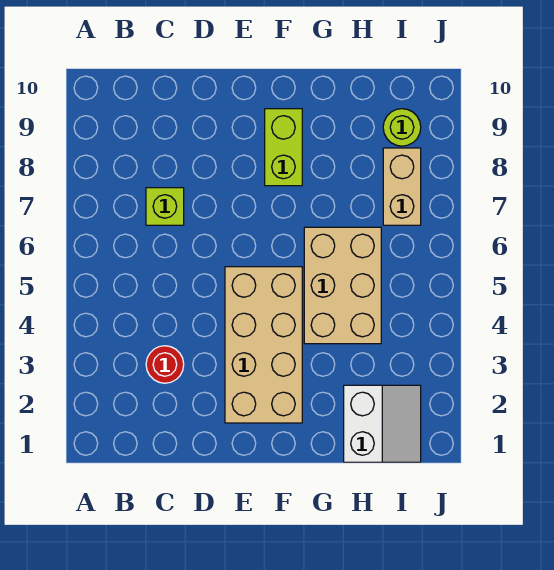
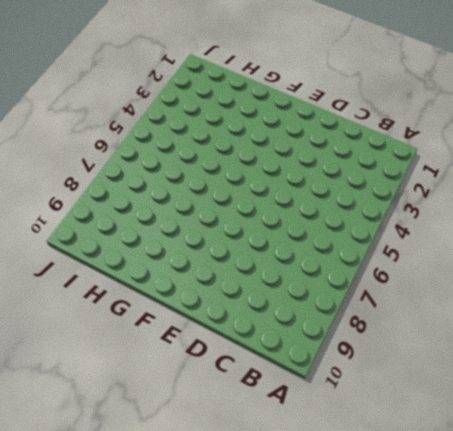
none -> red 1x1 round brick [146,346,184,383]
none -> lime 1x1 brick [146,188,184,225]

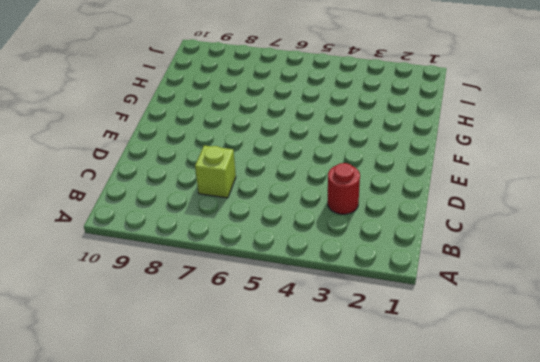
none -> tan 2x4 brick [225,267,302,423]
none -> lime 1x2 brick [265,109,302,186]

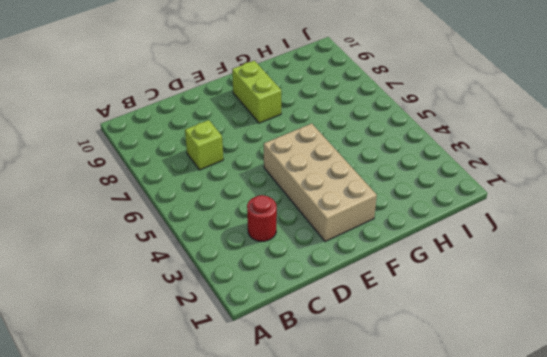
none -> tan 2x3 brick [304,227,381,344]
none -> white 2x2 slope [344,385,421,462]

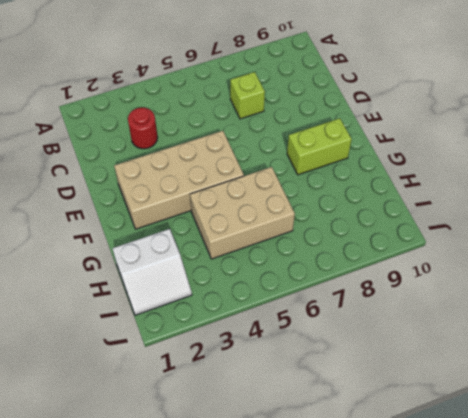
none -> tan 1x2 brick [383,148,421,225]
none -> lime 1x1 round brick [383,109,421,146]

